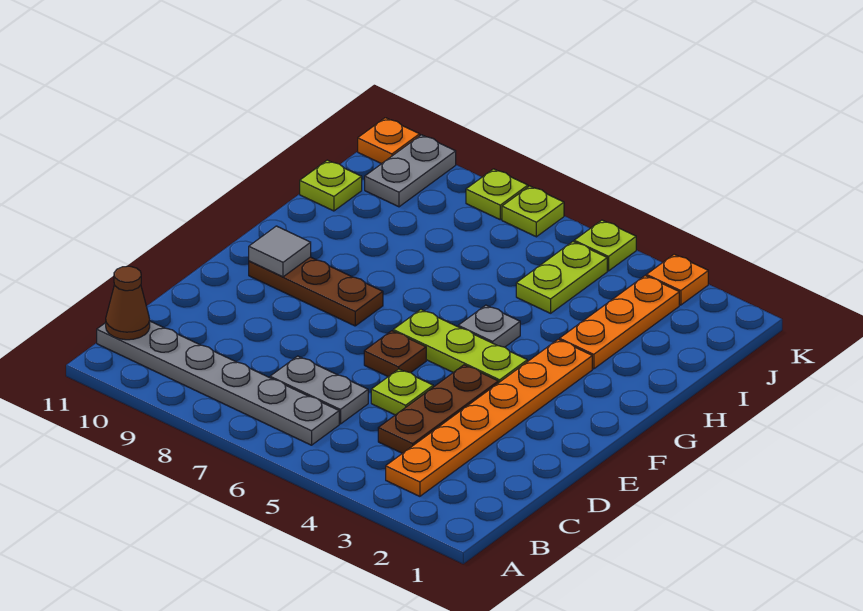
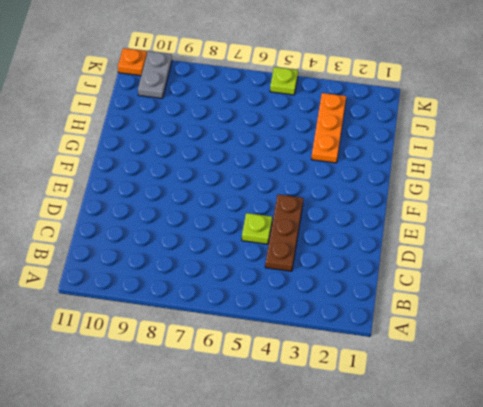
none -> orange 1x6 plate [386,339,592,496]
none -> grey 1x6 plate [97,321,339,445]
none -> grey 1x2 plate [270,356,368,424]

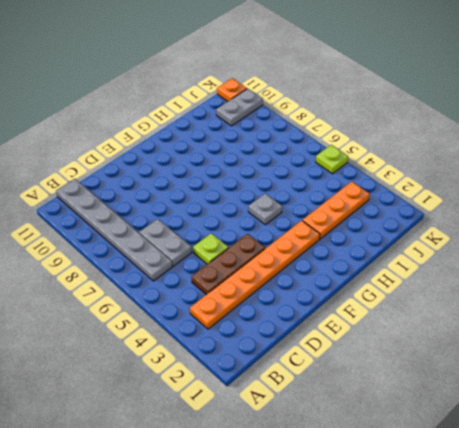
none -> brown 1x1 plate [364,331,426,377]
none -> lime 1x3 plate [393,310,527,383]
none -> brown 1x3 plate [249,257,383,326]

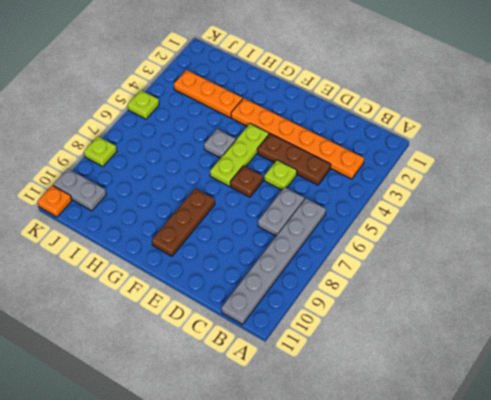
none -> lime 1x2 plate [516,242,607,313]
none -> lime 1x1 plate [300,160,362,211]
none -> orange 1x1 plate [646,254,708,305]

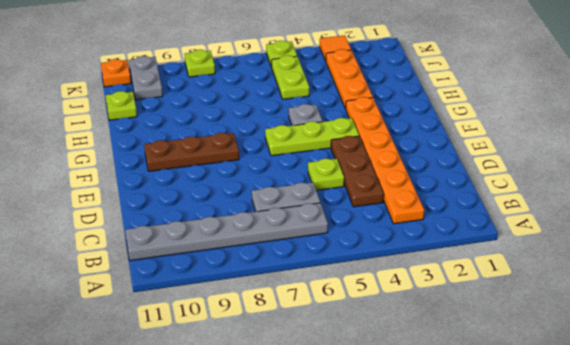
orange 1x1 tile [320,35,351,61] -> orange 1x1 plate [646,254,708,305]
none -> brown 1x1 plate [364,331,426,377]
none -> lime 1x1 plate [502,186,564,237]
none -> brown 1x1 cone [106,266,150,340]

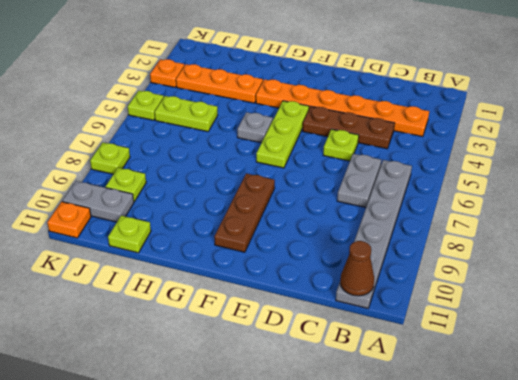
lime 1x1 plate [106,168,146,202] -> lime 1x1 plate moved to [502,186,564,237]
none -> brown 1x1 plate [364,331,426,377]
none -> grey 1x1 tile [249,226,311,277]

